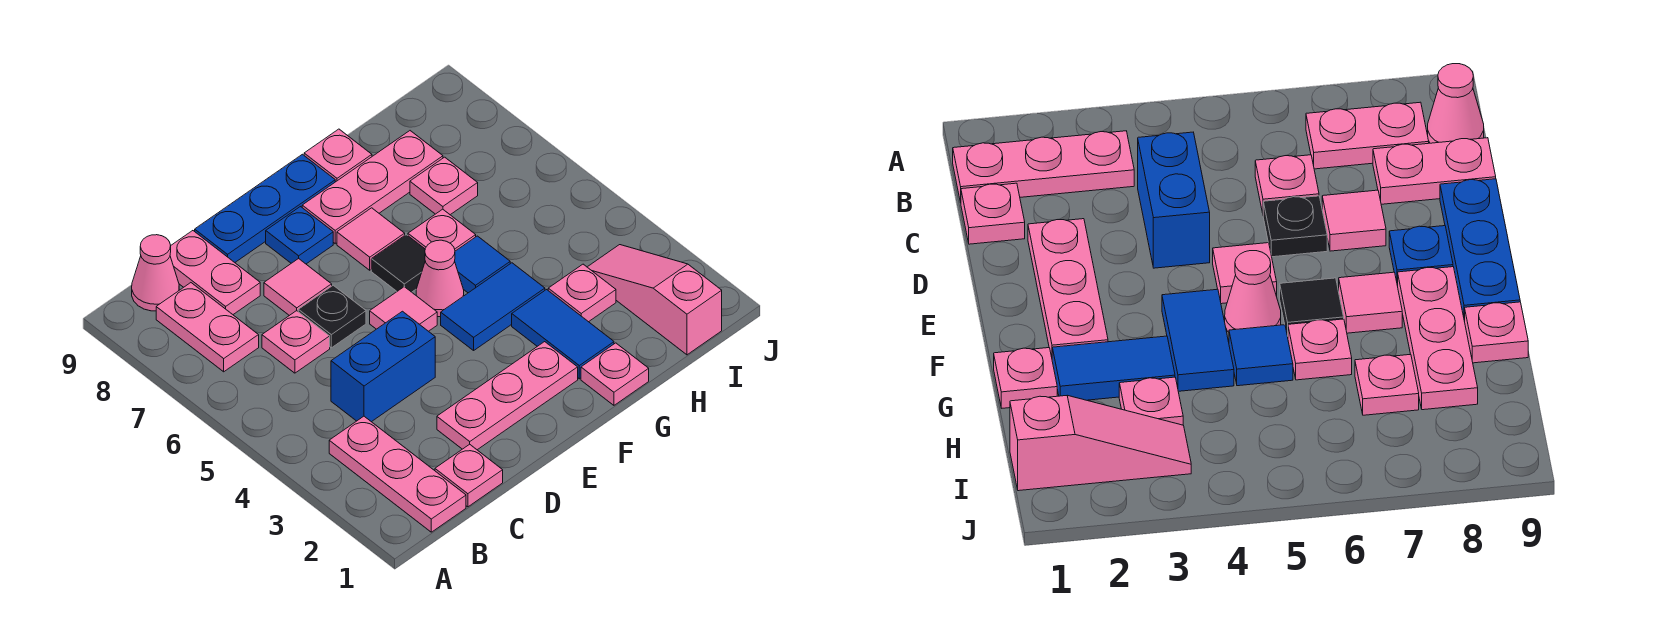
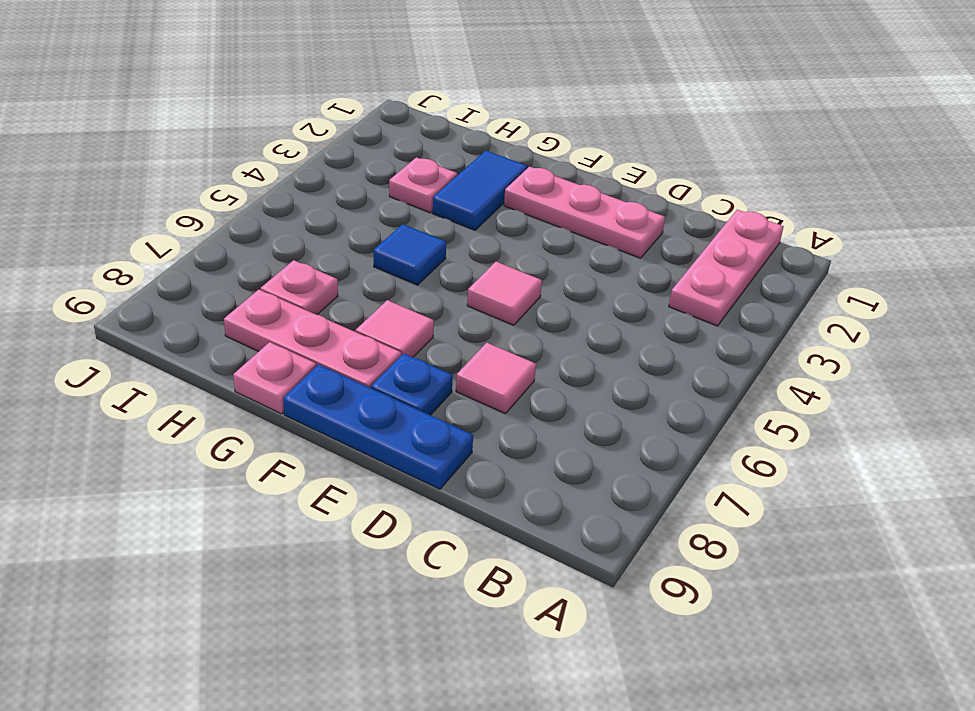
none -> pink 1x2 plate [156,283,259,372]
none -> pink 1x1 cone [132,235,179,311]
none -> pink 1x1 plate [435,444,503,507]

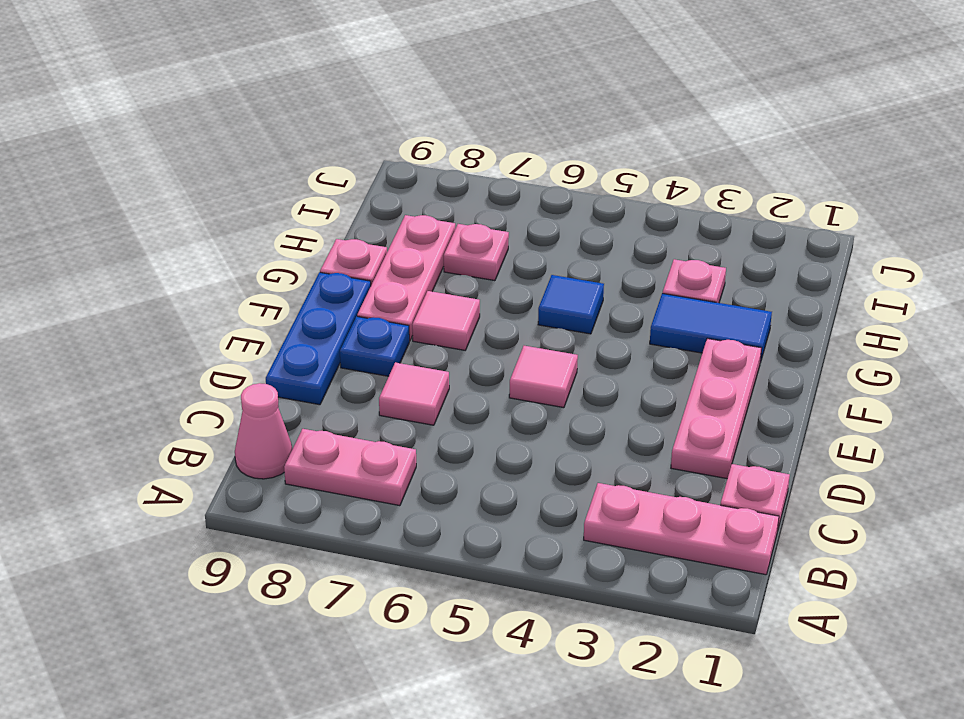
none -> blue 1x2 brick [331,311,435,422]
none -> pink 1x1 plate [262,311,330,373]
none -> pink 1x2 plate [170,231,260,314]

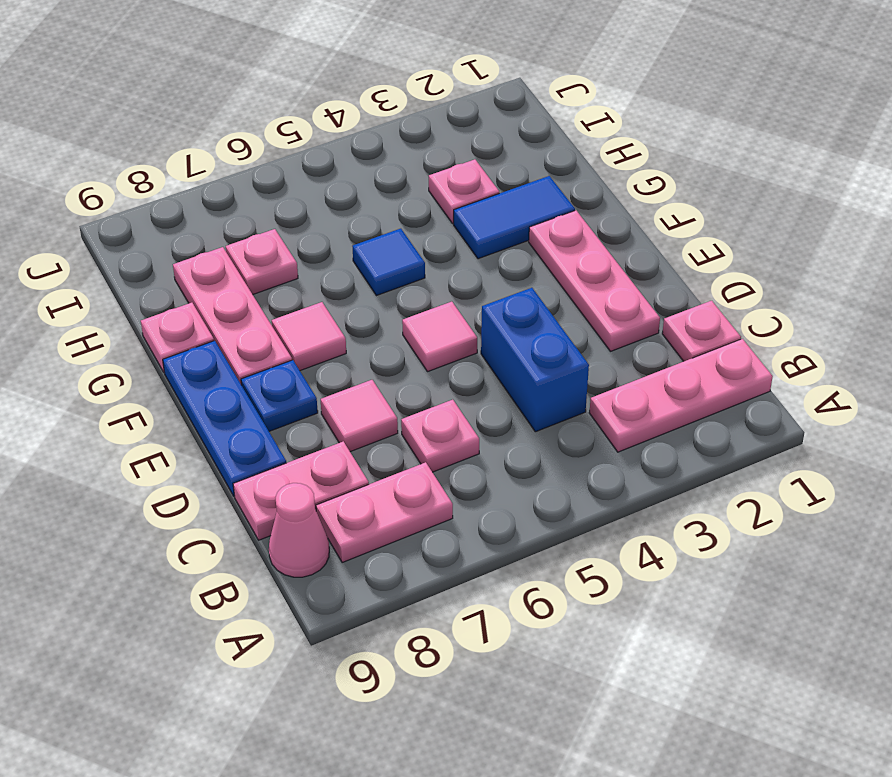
none -> black 1x1 plate [298,285,366,348]
none -> blue 1x2 tile [441,263,545,350]
none -> pink 1x1 cone [416,240,464,317]

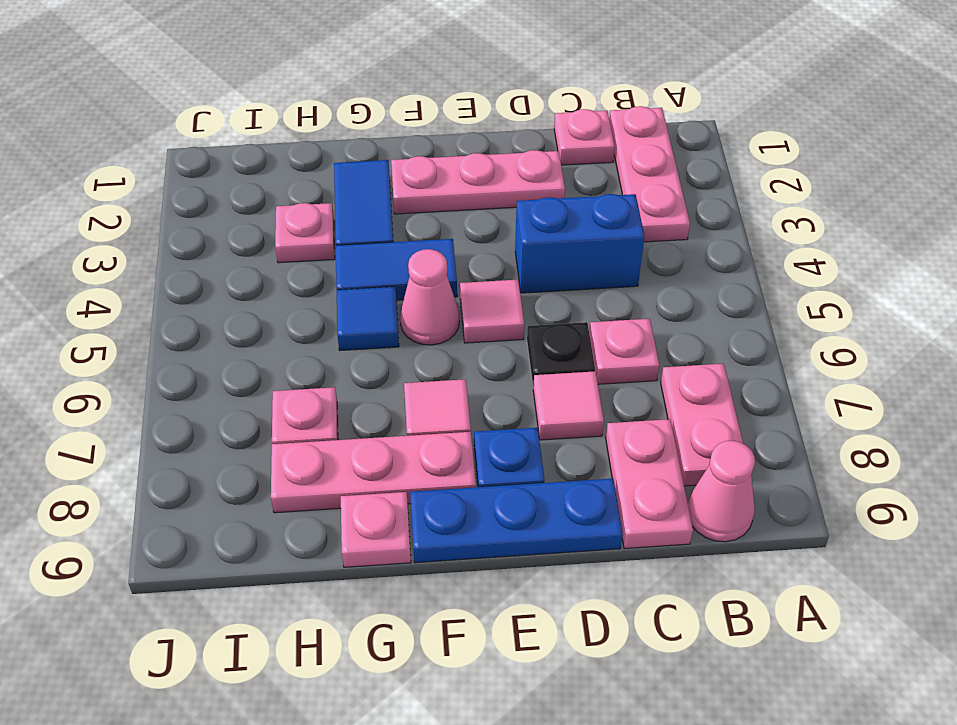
none -> black 1x1 tile [371,235,425,292]
none -> pink 1x1 plate [581,343,649,405]
none -> pink 1x1 plate [408,209,476,251]

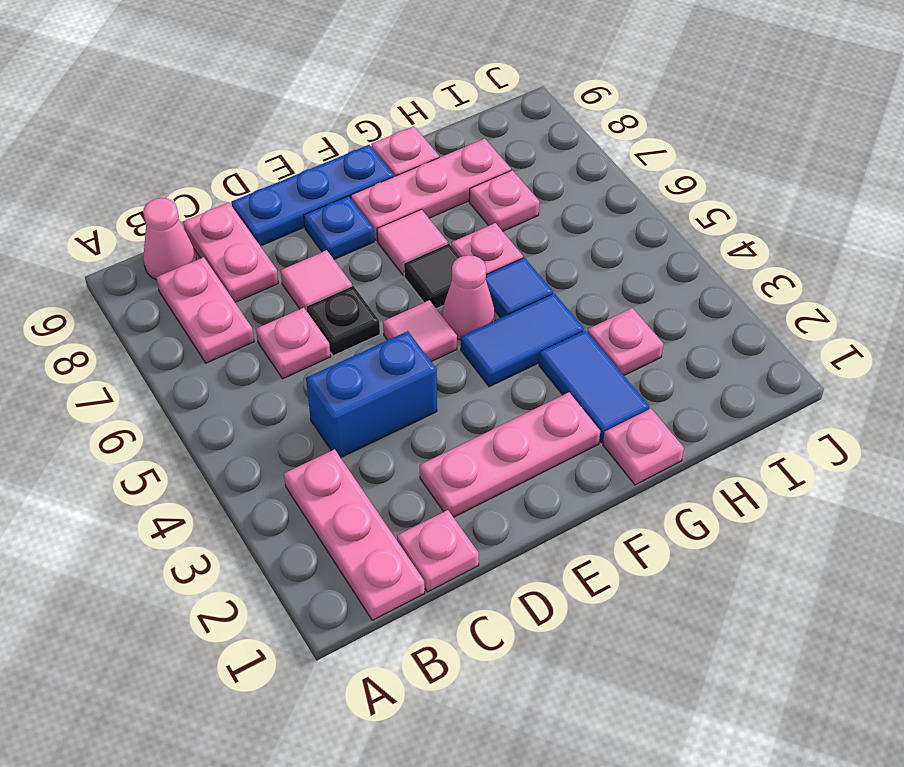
none -> pink 1x3 slope [588,245,722,355]

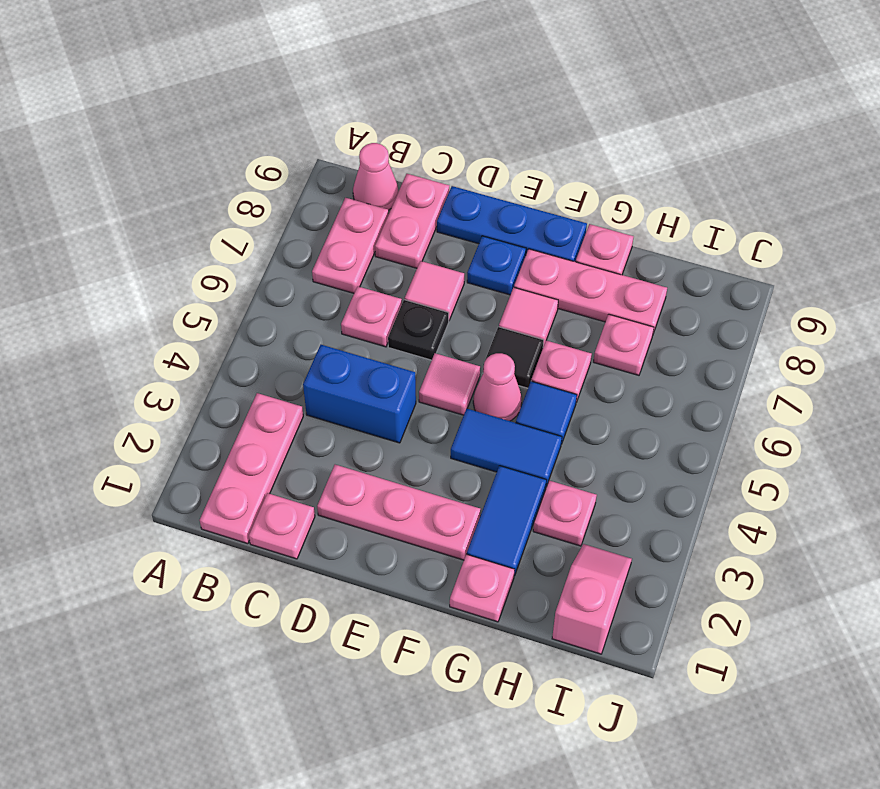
pink 1x2 slope [552,544,632,654] -> pink 1x3 slope [588,245,722,355]

